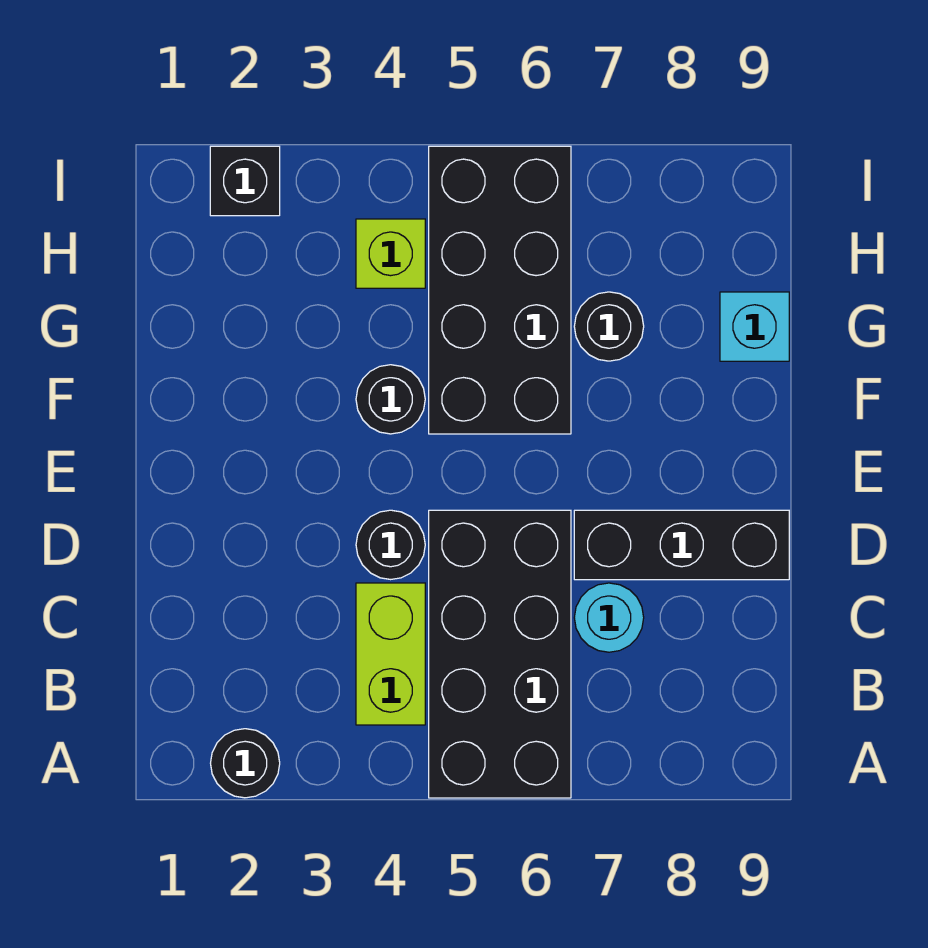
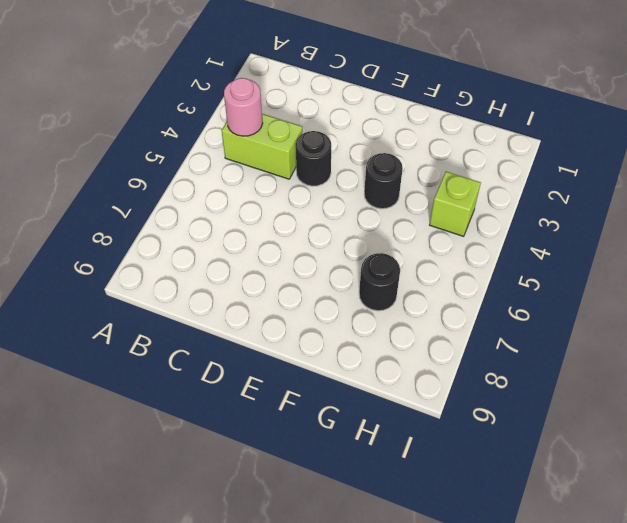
pink 1x1 round brick [224,78,263,136] -> none
none -> black 1x1 round brick [211,729,280,798]
none -> black 2x4 brick [429,510,571,798]
none -> cyan 1x1 round brick [574,583,644,652]

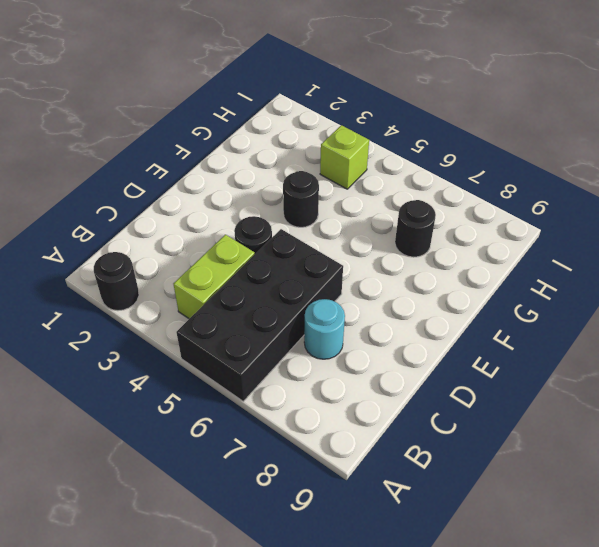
none -> black 1x3 brick [574,510,789,580]
none -> black 2x4 brick [429,146,571,434]
none -> cyan 1x1 brick [720,292,789,361]

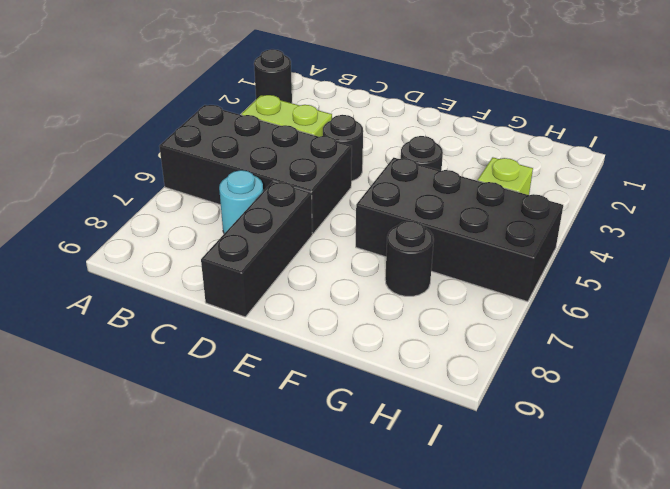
none -> cyan 1x1 brick [720,292,789,361]
none -> black 1x1 brick [210,146,280,216]

